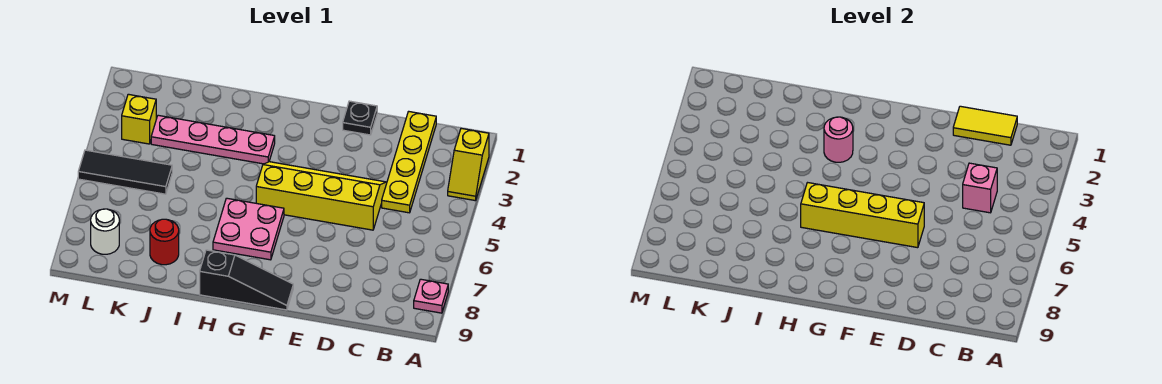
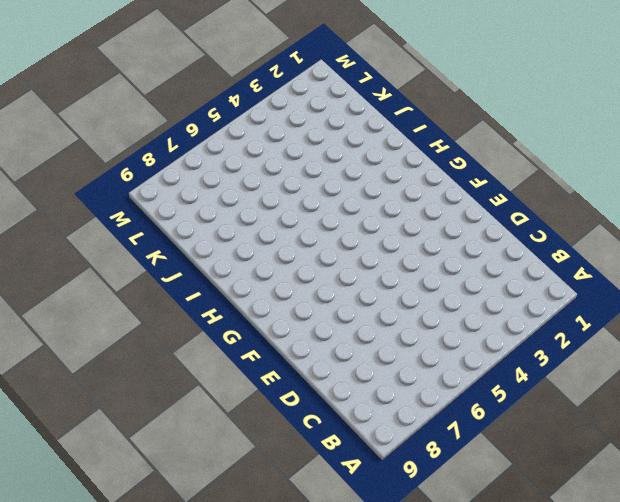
none -> yellow 1x2 slope [448,128,489,201]
none -> pink 1x1 plate [414,279,448,313]
none -> yellow 1x4 plate [382,111,436,213]

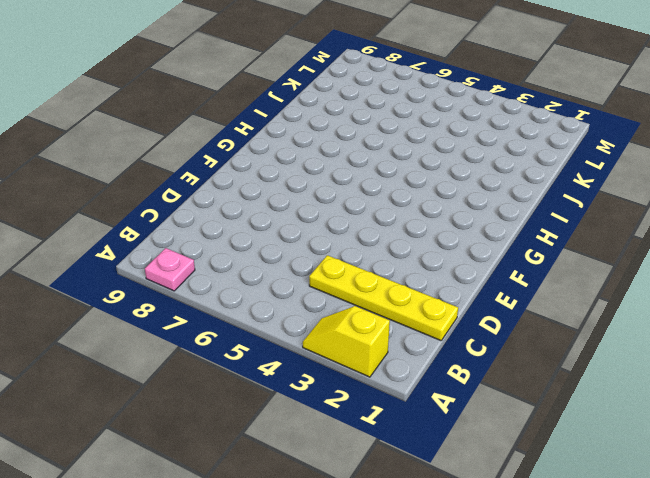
none -> yellow 2x4 slope [256,162,387,230]
none -> black 1x1 plate [343,101,377,135]
none -> black 1x3 slope [200,250,293,310]

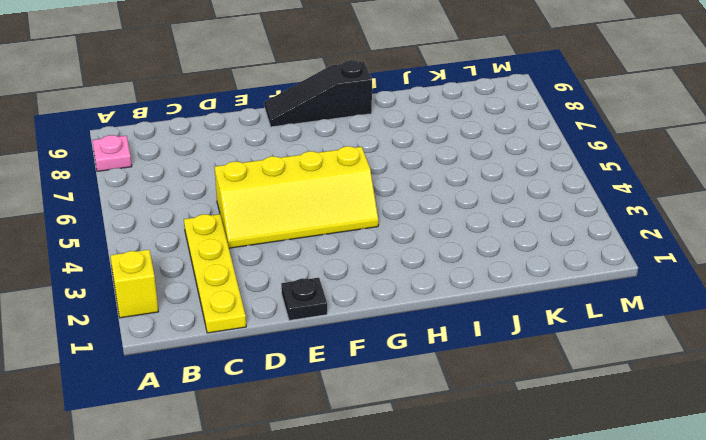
none -> pink 2x2 plate [213,198,284,260]
none -> pink 1x4 plate [151,115,275,164]
none -> red 1x1 round brick [150,219,179,265]

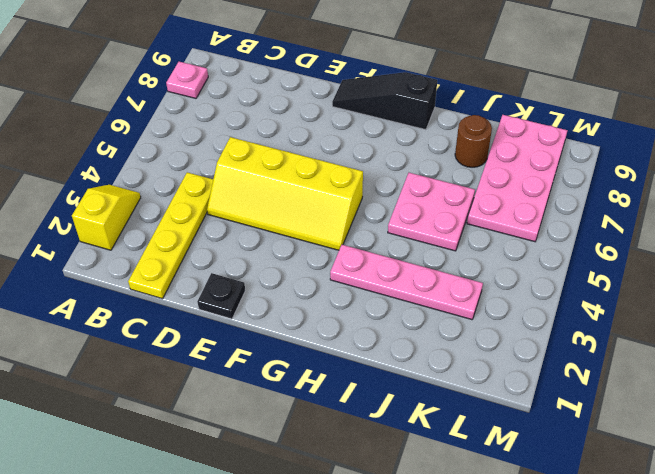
pink 2x2 plate [388,173,475,251] -> pink 2x2 plate moved to [213,198,284,260]
brown 1x1 round brick [455,115,492,167] -> red 1x1 round brick [150,219,179,265]
pink 2x4 plate [467,115,568,242] -> white 1x1 round brick [91,209,119,254]
none -> black 1x3 tile [78,150,172,194]
none -> yellow 1x1 brick [122,94,156,144]
none -> yellow 1x2 tile [953,106,1017,145]

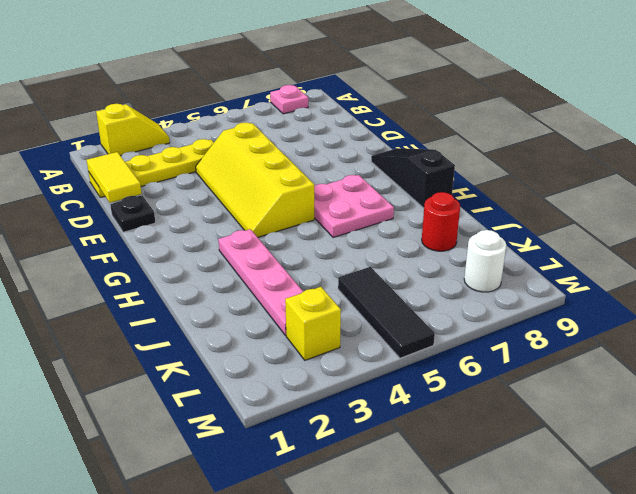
none -> pink 1x1 brick [963,163,997,213]
none -> yellow 1x4 brick [801,183,924,248]
none -> pink 1x1 round brick [824,117,853,162]

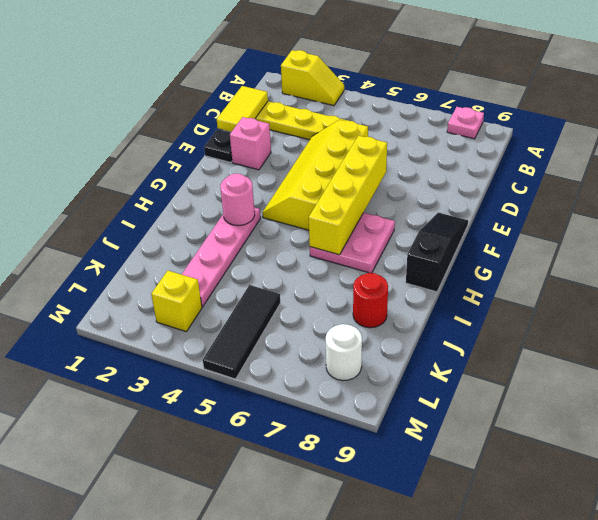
pink 1x1 brick [230,117,271,170] -> pink 1x1 brick moved to [963,163,997,213]

